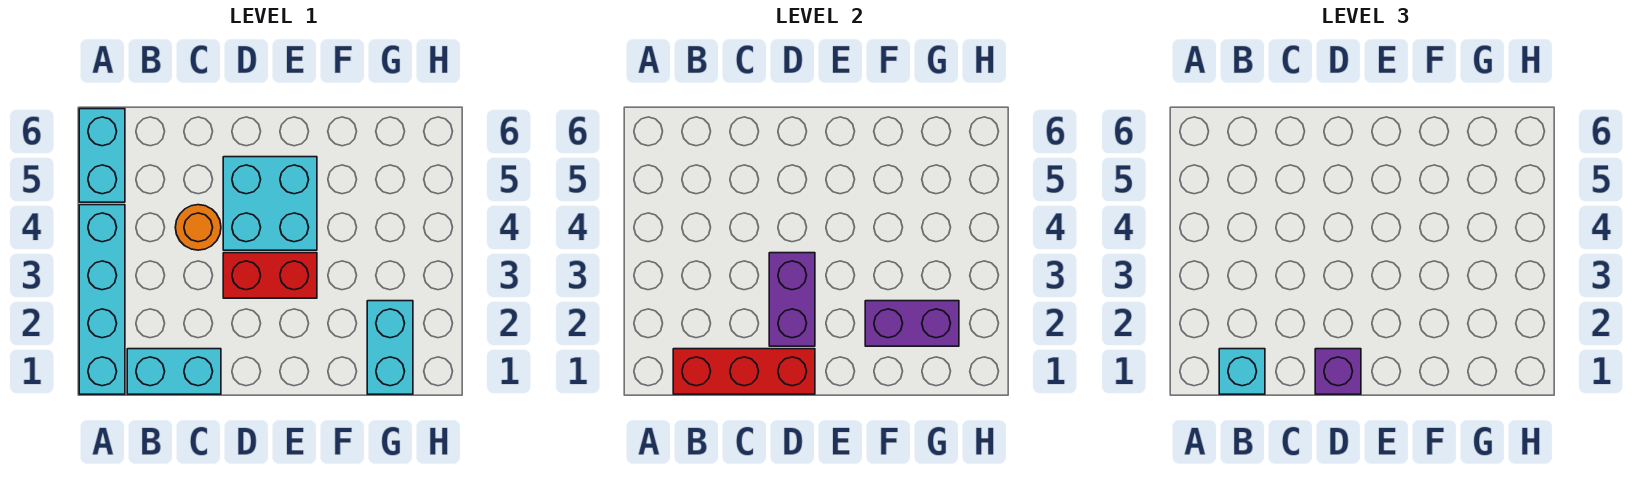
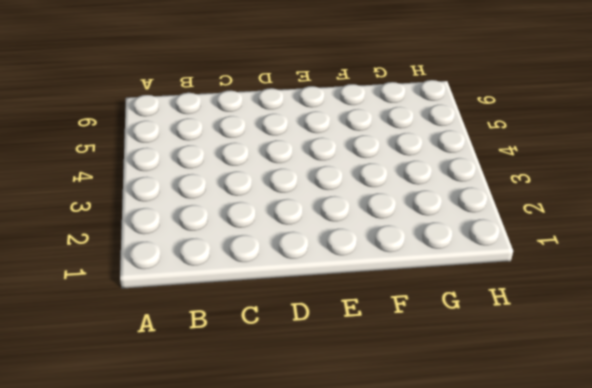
none -> cyan 1x4 brick [79,205,125,394]
none -> cyan 1x2 brick [79,109,125,202]
none -> cyan 1x2 brick [127,349,221,394]

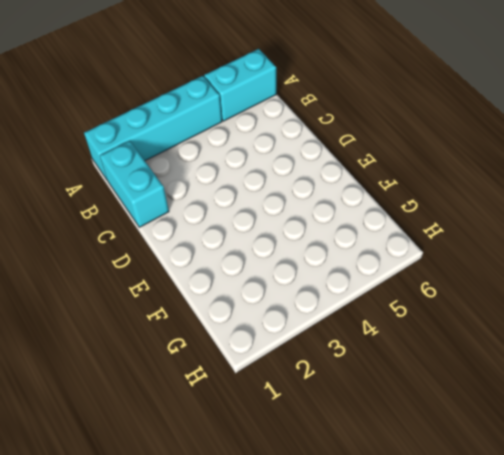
none -> orange 1x1 round brick [175,205,221,250]
none -> red 1x2 brick [223,253,317,298]
none -> cyan 2x2 brick [223,157,317,250]

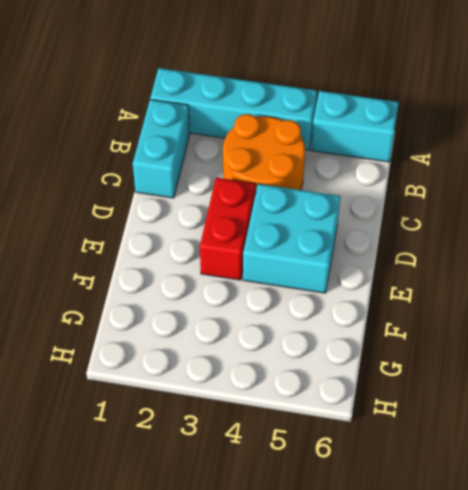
orange 2x2 round brick [223,114,305,190] -> orange 1x1 round brick [175,205,221,250]
none -> cyan 1x2 brick [367,301,413,394]
none -> red 1x3 brick [673,349,815,394]
none -> purple 1x2 brick [769,253,815,346]

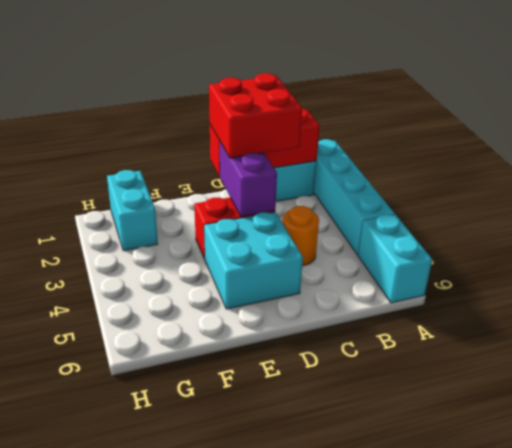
red 2x2 brick [209,73,302,158] -> purple 1x1 brick [1315,349,1361,394]
none -> purple 1x2 brick [865,301,959,346]
none -> cyan 1x1 brick [1219,349,1265,394]

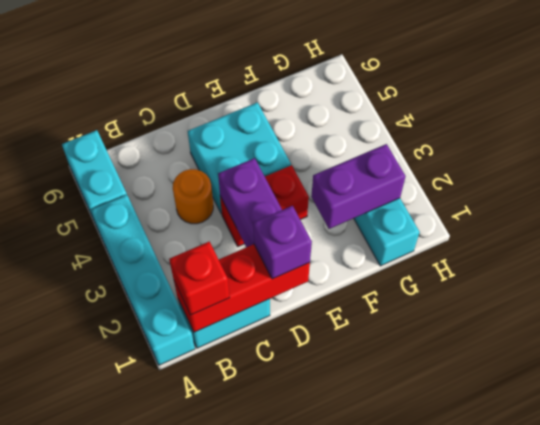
red 1x1 brick [169,242,230,315] -> cyan 1x1 brick [1219,349,1265,394]

